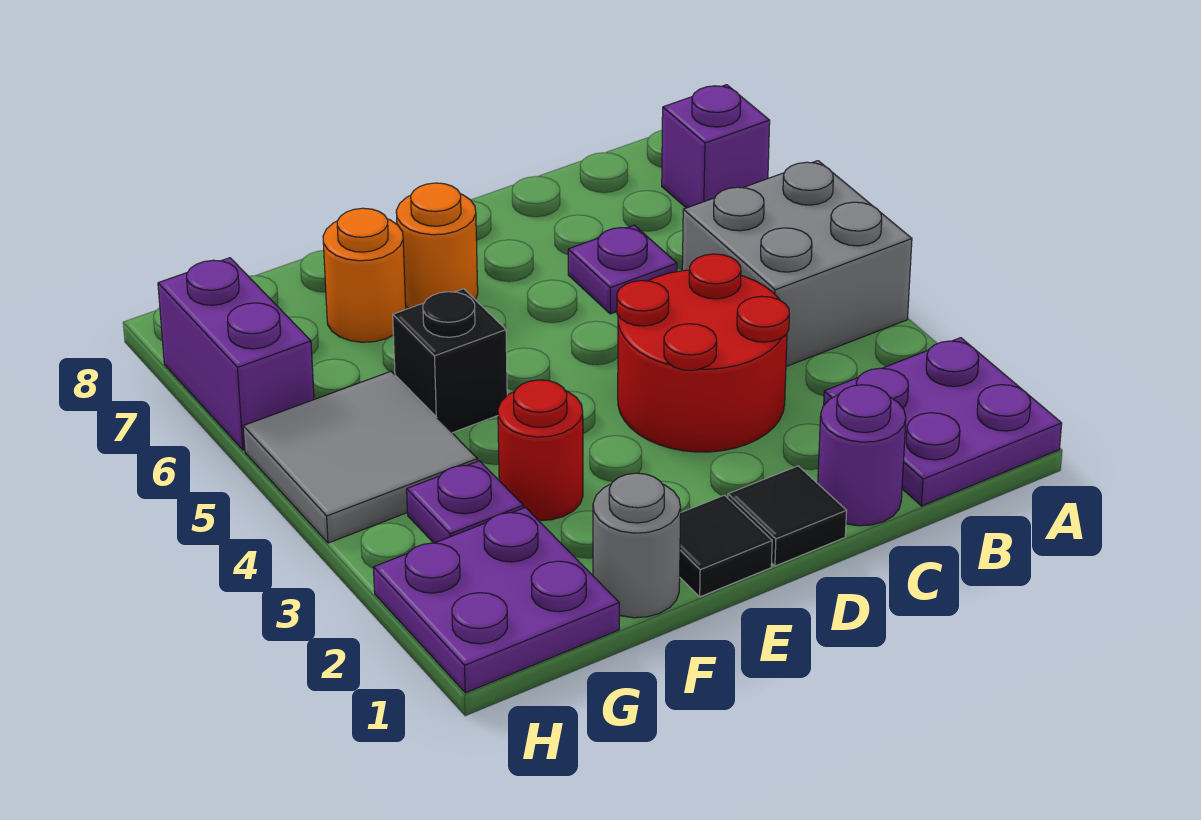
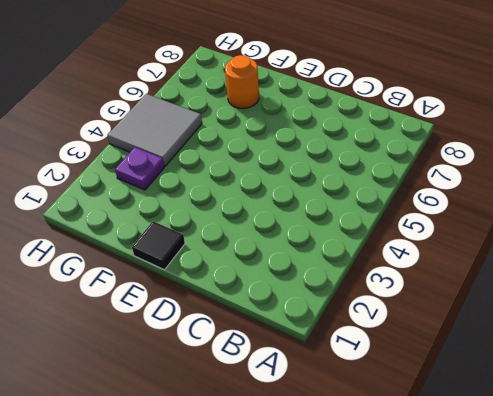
none -> purple 2x2 plate [824,338,1062,506]
none -> grey 2x2 brick [682,161,912,366]
none -> purple 1x1 brick [662,85,770,208]

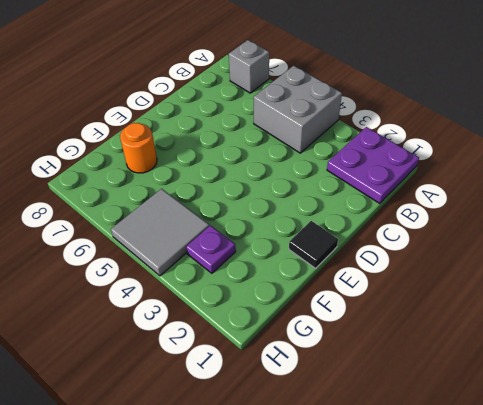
grey 1x1 brick [229,40,269,93] -> purple 1x1 brick [662,85,770,208]
none -> purple 1x1 round brick [818,385,906,526]
none -> red 2x2 round brick [617,254,789,452]
none -> purple 1x1 plate [568,225,677,314]

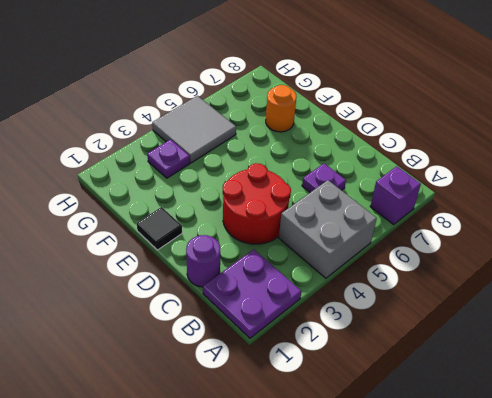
none -> black 1x1 tile [728,466,847,566]
none -> orange 1x1 round brick [396,183,478,308]
none -> grey 1x1 round brick [593,473,681,618]

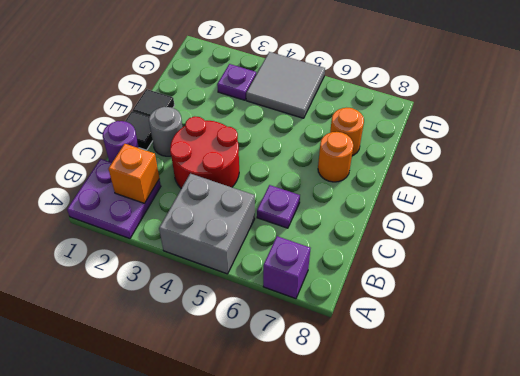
orange 1x1 brick [109,144,159,203] -> none
grey 1x1 round brick [149,107,182,156] -> grey 1x1 round brick moved to [593,473,681,618]
none -> red 1x1 round brick [498,380,583,521]
none -> black 1x1 brick [393,289,507,433]
none -> purple 2x2 plate [373,508,619,693]

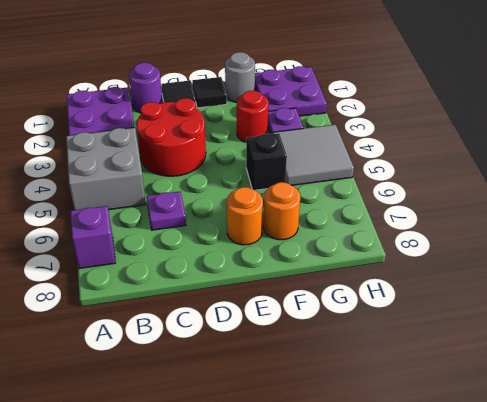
none -> purple 1x2 brick [158,258,314,450]

